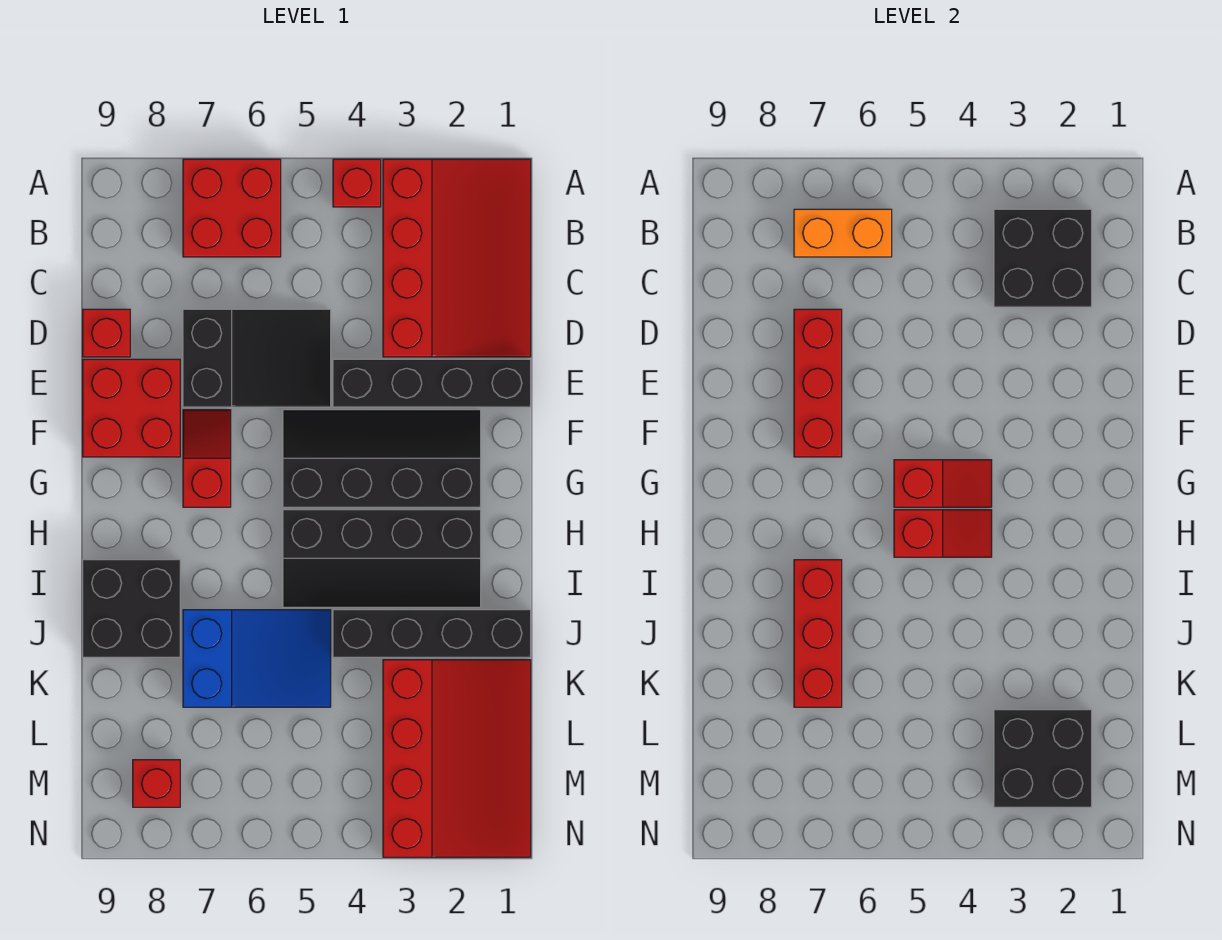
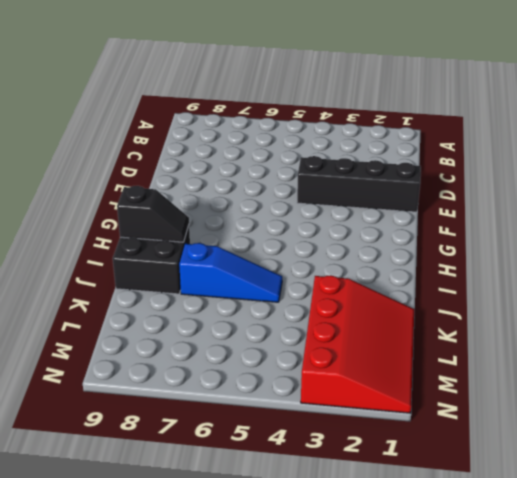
black 1x2 slope [117,186,189,242] -> none
blue 1x3 slope [179,243,282,302] -> blue 2x3 slope [183,610,331,707]
none -> red 3x4 slope [383,159,531,357]
none -> red 1x1 brick [333,159,381,207]
none -> red 2x2 brick [183,159,281,257]

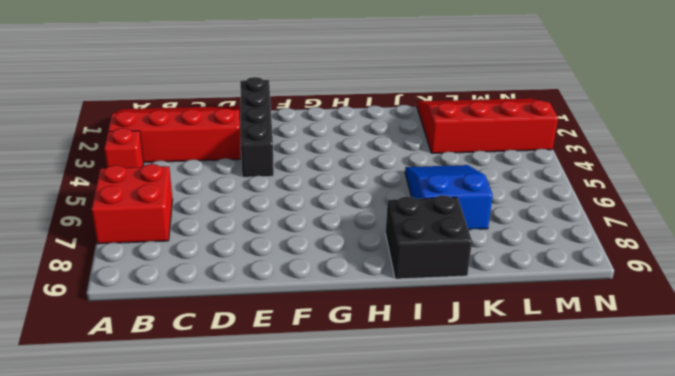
none -> black 2x3 slope [183,309,331,407]
none -> red 1x1 brick [83,309,130,357]
none -> red 2x2 brick [83,359,180,457]

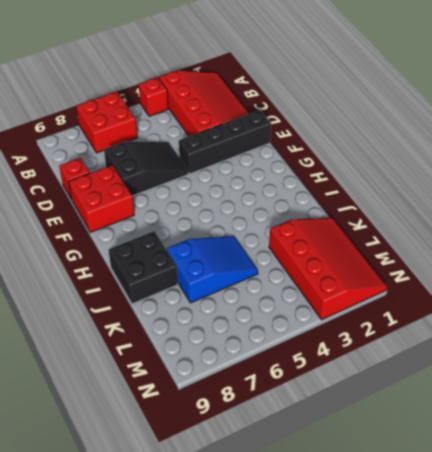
none -> black 2x4 slope [283,410,481,507]
none -> red 1x2 slope [183,410,231,507]
none -> black 2x4 slope [283,510,481,607]

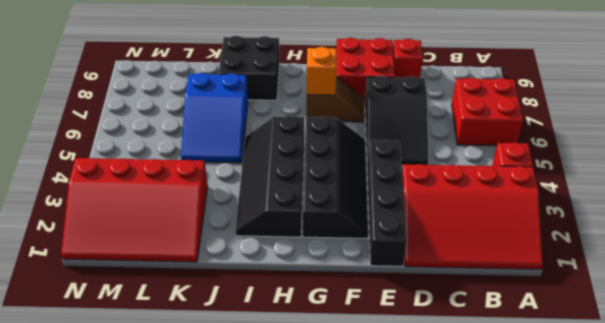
brown 1x2 slope [307,77,364,122] -> red 1x2 slope [183,410,231,507]
orange 1x1 brick [307,47,337,95] -> none
none -> black 1x4 brick [333,610,531,657]
none -> red 1x1 brick [133,760,180,807]
none -> black 2x2 brick [994,209,1092,307]

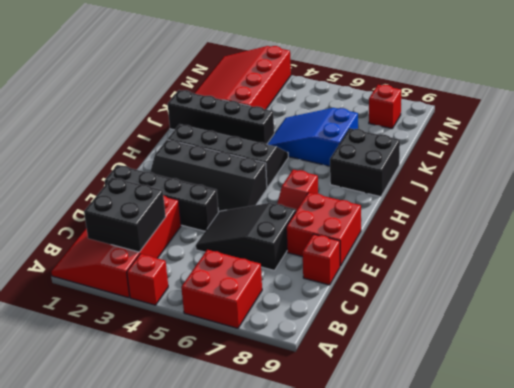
none -> orange 1x2 brick [794,209,892,257]
none -> red 1x3 brick [794,309,842,457]
none -> red 1x2 slope [894,460,992,507]

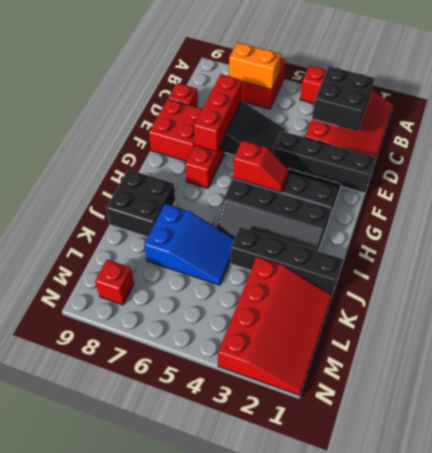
none -> red 1x2 slope [894,510,992,557]
none -> red 1x3 brick [794,560,842,707]
none -> black 2x2 brick [994,710,1092,807]

